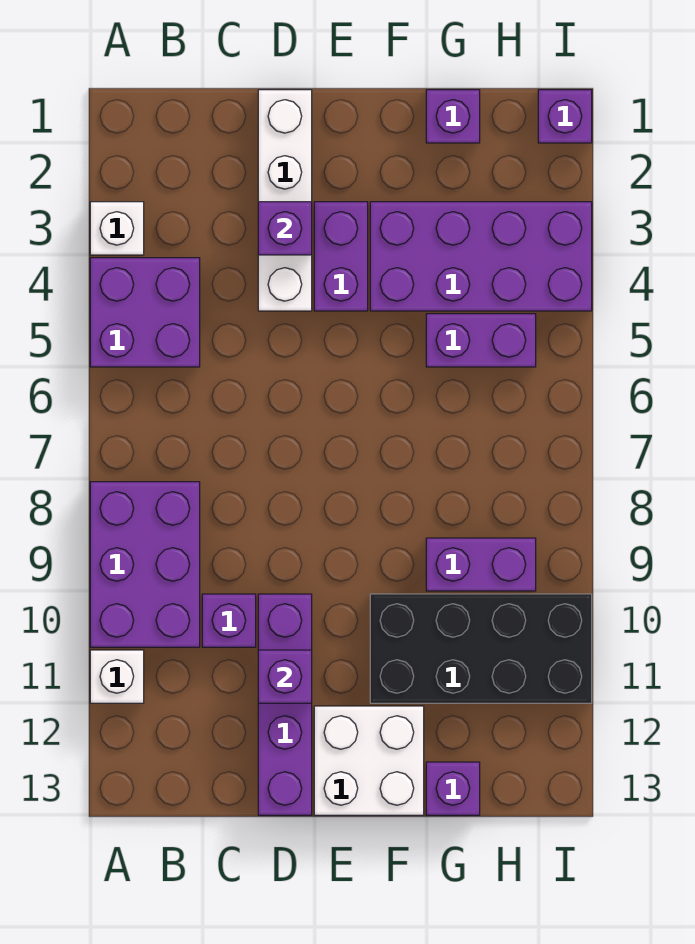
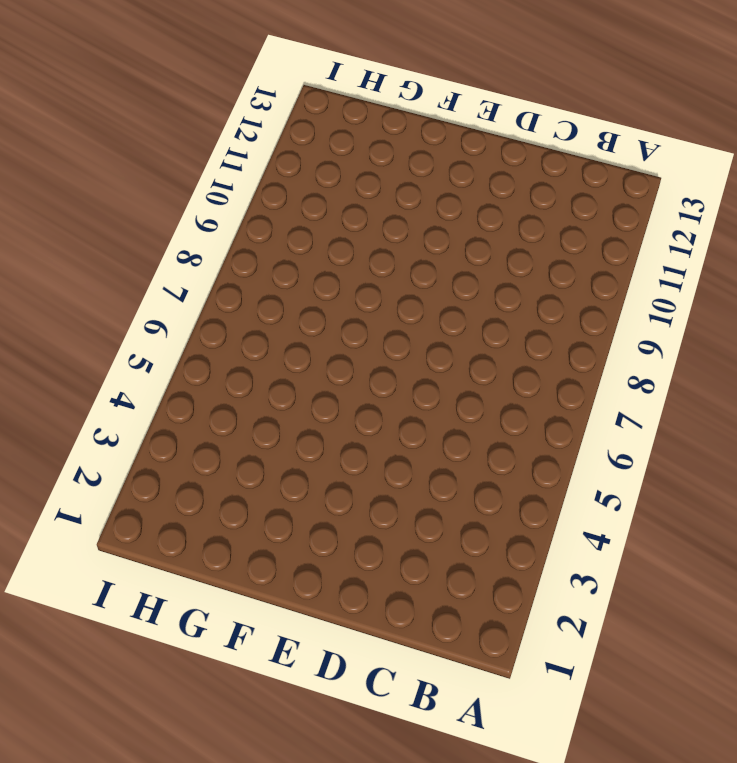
none -> white 1x1 brick [90,202,144,255]
none -> purple 2x2 brick [90,258,200,367]
none -> purple 2x3 brick [90,482,200,647]

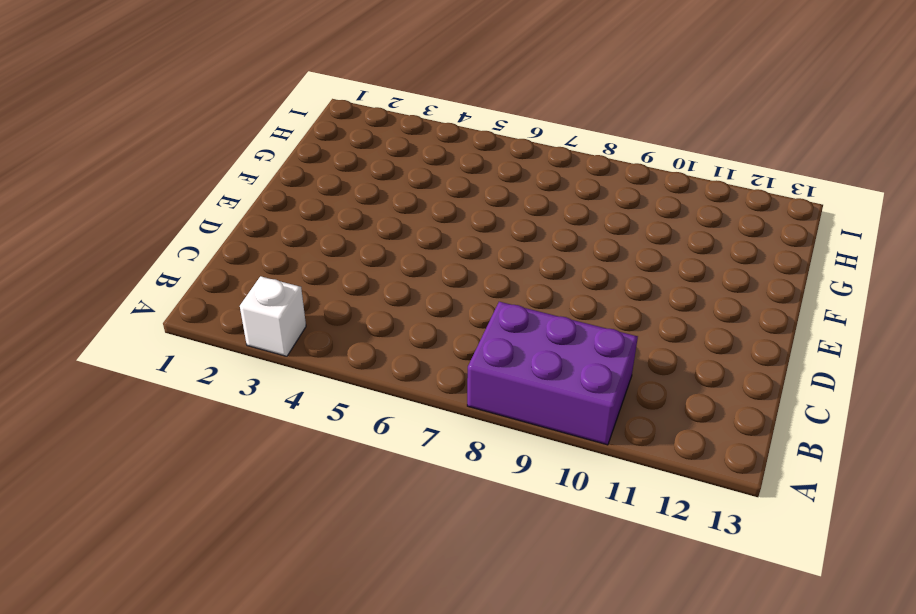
none -> purple 2x2 brick [90,258,200,367]
none -> white 1x1 brick [90,650,144,703]
none -> purple 1x1 brick [202,594,256,647]

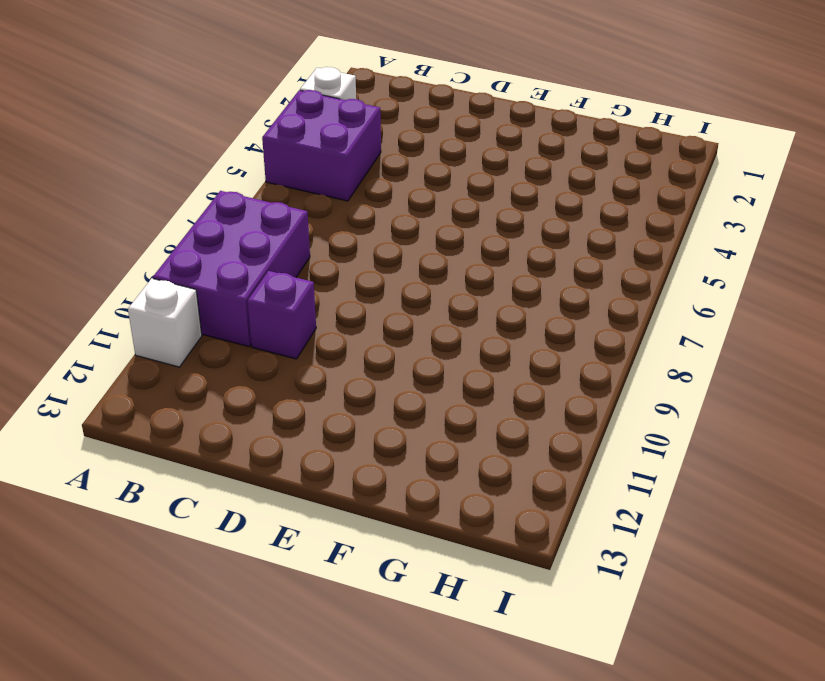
none -> white 1x4 brick [258,90,312,311]
none -> purple 1x4 brick [258,594,312,815]
none -> purple 1x2 brick [314,202,368,311]

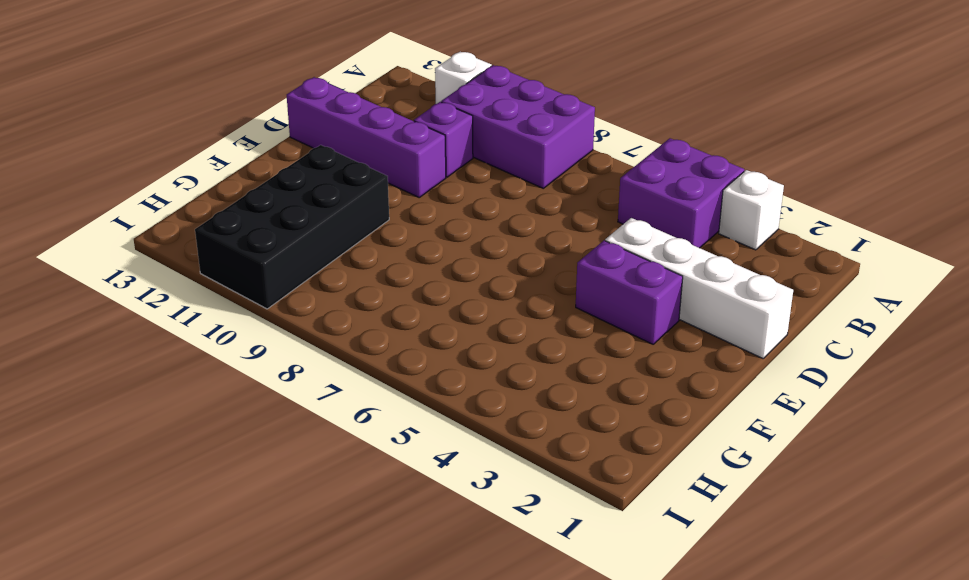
none -> white 2x2 brick [314,706,424,815]
none -> purple 2x4 brick [370,202,592,311]
none -> purple 1x1 brick [426,90,480,143]

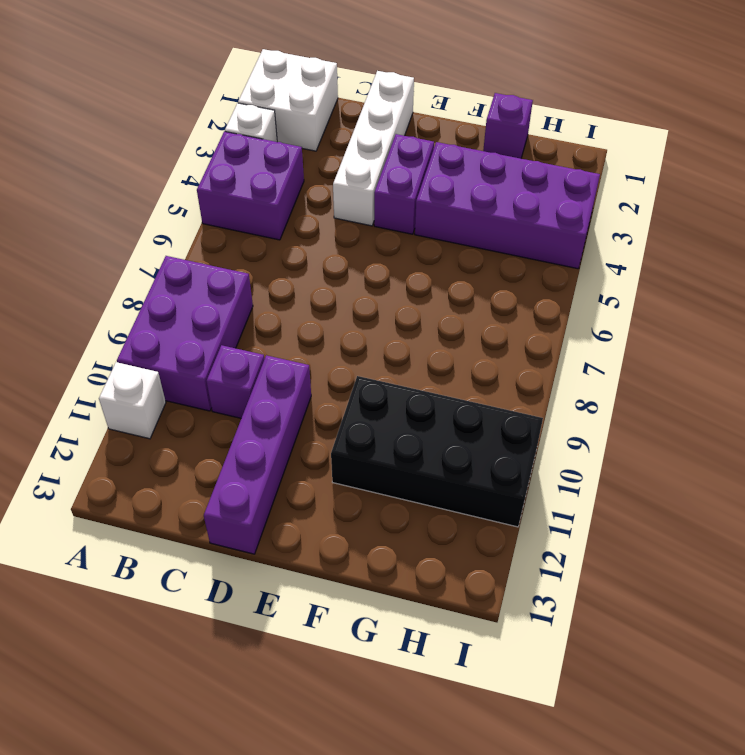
white 2x2 brick [238,49,338,151] -> white 2x2 brick moved to [314,706,424,815]
none -> purple 1x2 brick [426,314,536,367]
none -> purple 1x2 brick [426,538,536,591]
none -> purple 1x1 brick [426,762,480,815]

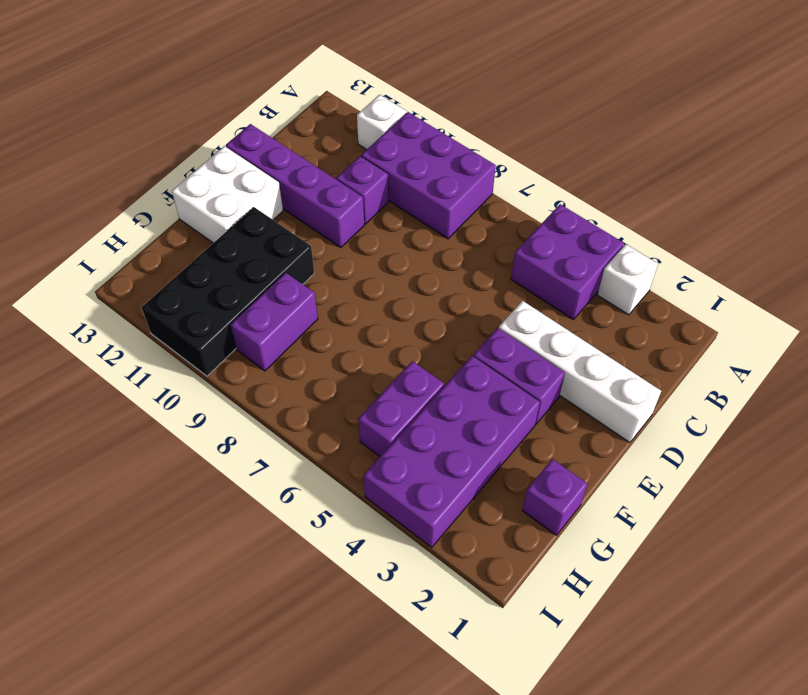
none -> purple 1x1 brick [426,762,480,815]
none -> purple 1x1 brick [538,90,592,143]
none -> purple 1x1 brick [258,202,312,255]

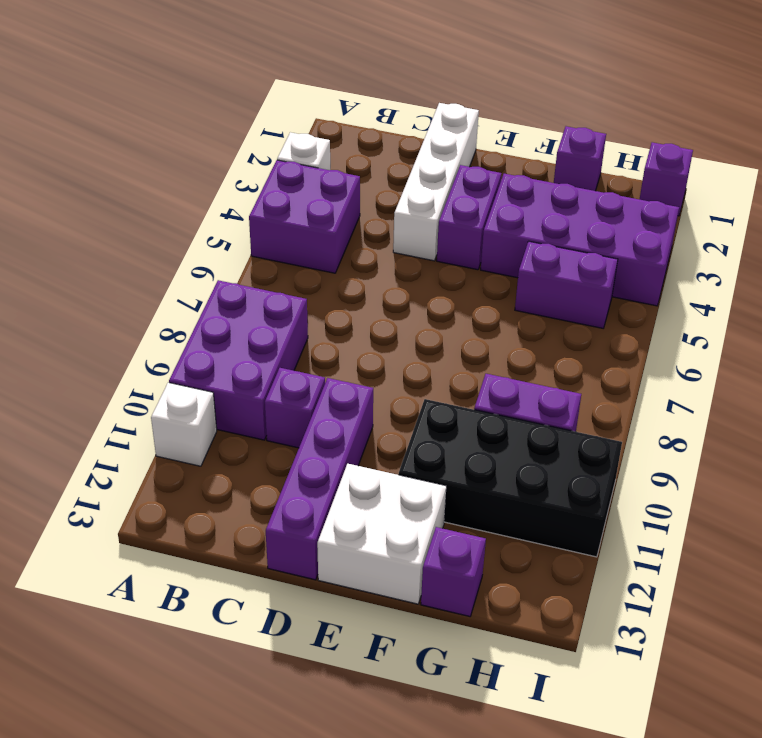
none -> purple 1x1 brick [258,202,312,255]
none -> purple 1x1 brick [258,650,312,703]

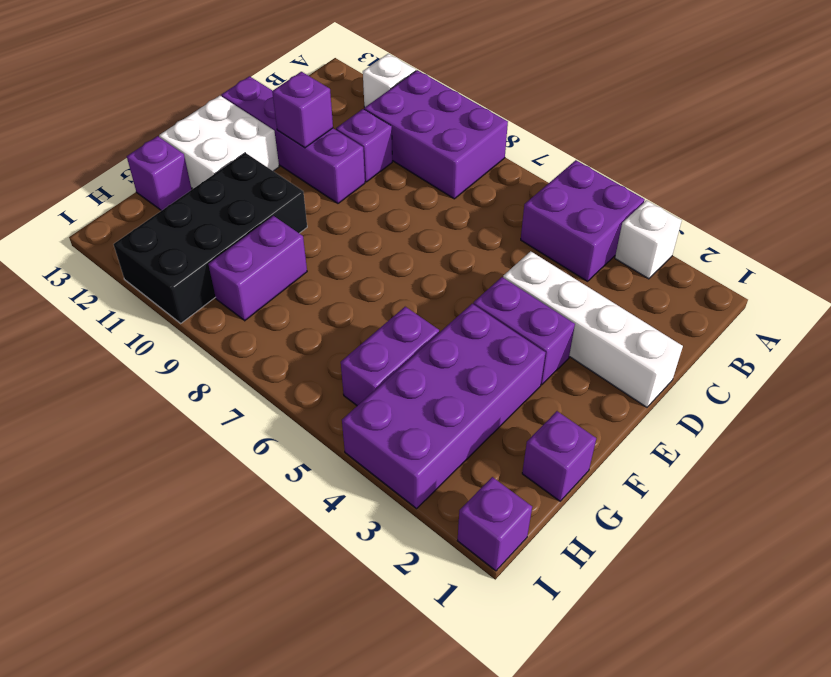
none -> purple 1x1 brick [258,202,312,255]

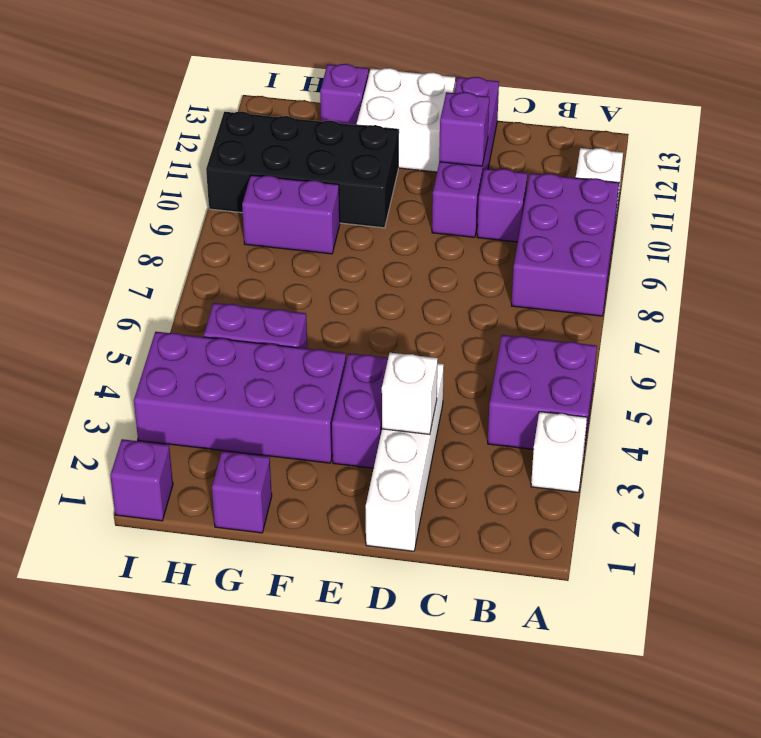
white 1x1 brick [382,353,438,434] -> purple 1x1 brick [258,202,312,255]

